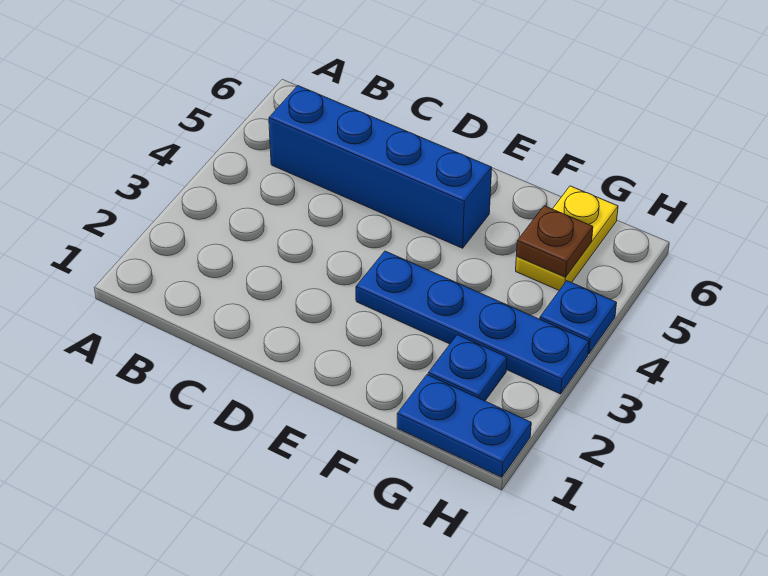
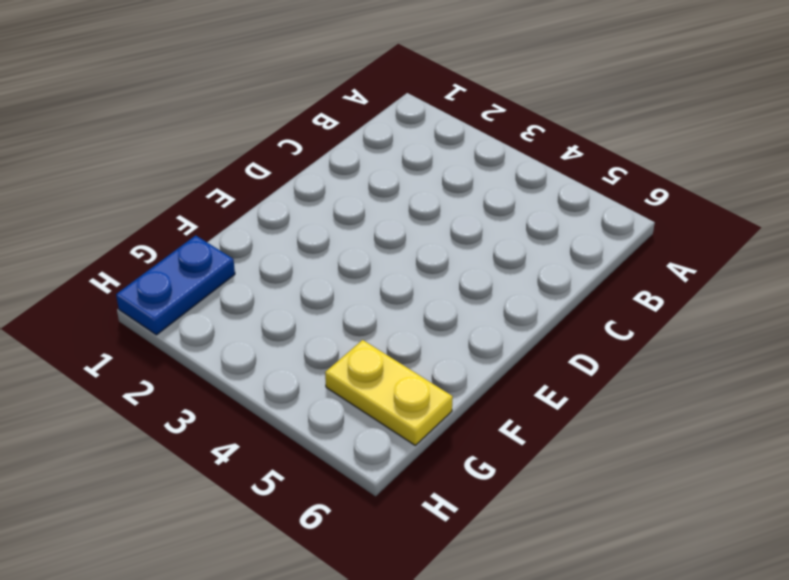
none -> blue 1x4 brick [269,86,492,248]
none -> blue 1x4 plate [356,251,589,394]

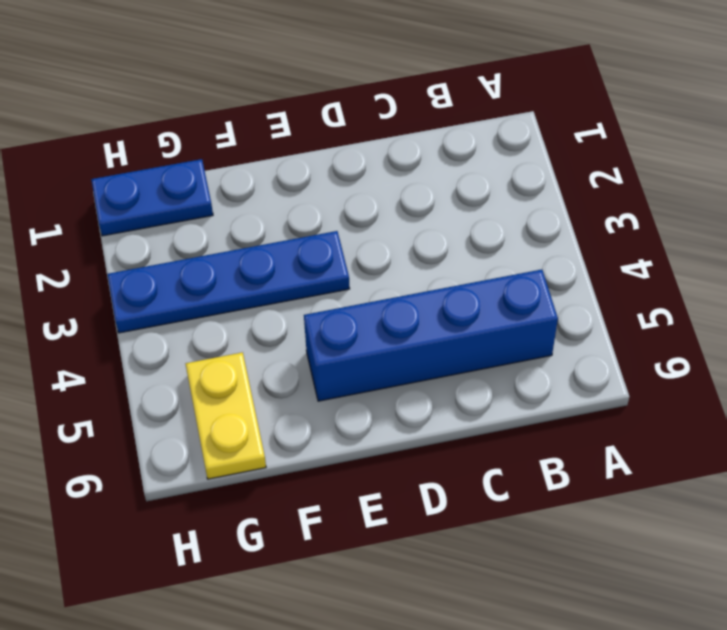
none -> blue 1x1 plate [428,335,507,401]
none -> blue 1x1 plate [540,281,617,354]

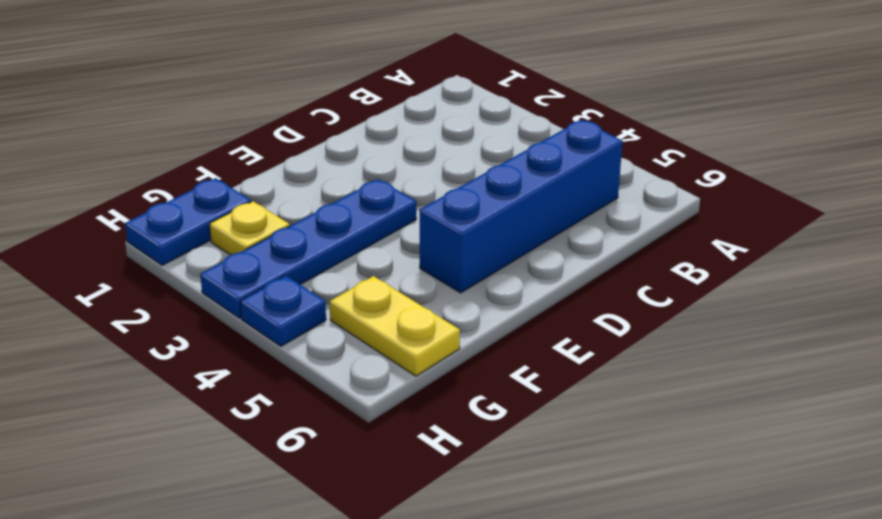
yellow 1x1 plate [209,201,290,255] -> blue 1x1 plate [428,335,507,401]
none -> brown 1x1 plate [516,206,593,277]

